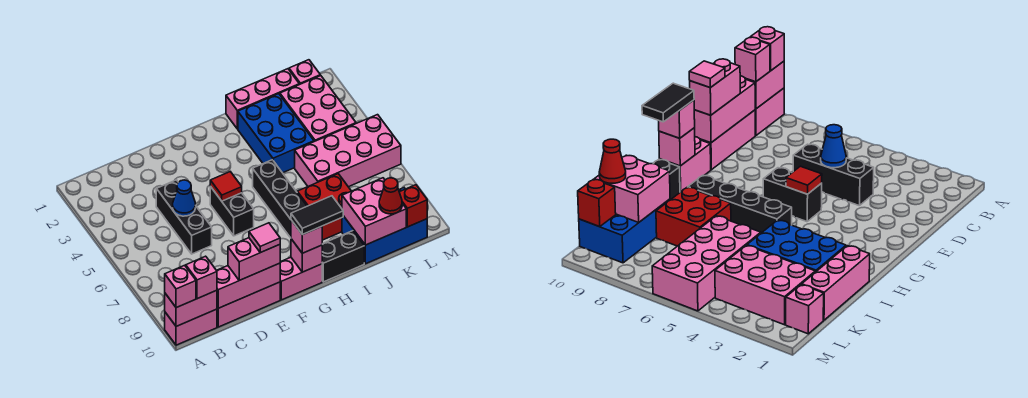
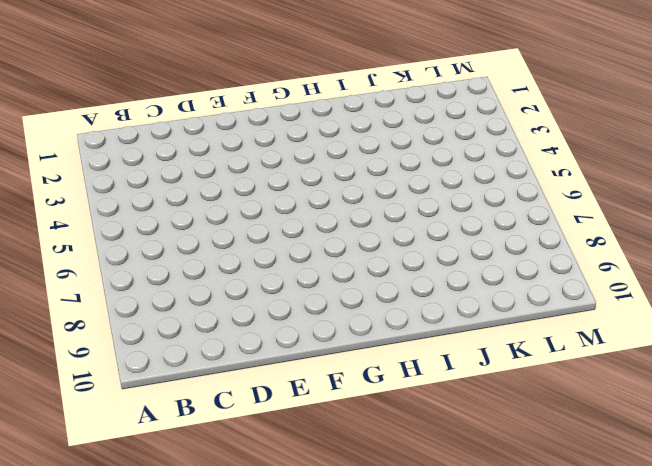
none -> pink 1x2 brick [165,309,217,345]
none -> pink 1x3 brick [217,282,280,327]
none -> black 1x3 brick [156,180,212,254]

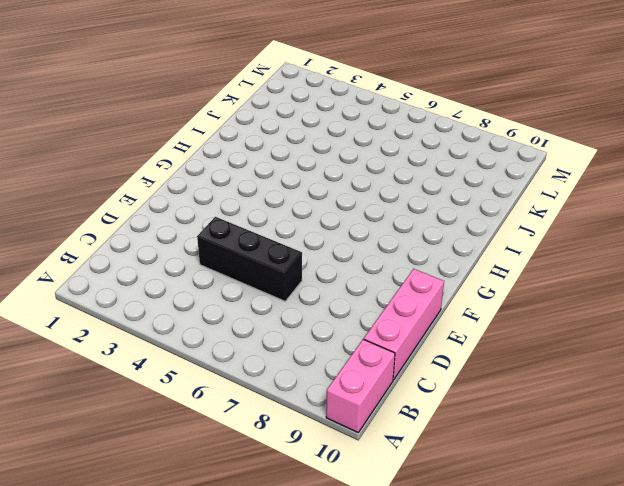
none -> black 1x2 brick [210,187,254,236]
none -> pink 1x2 brick [280,257,322,300]
none -> black 1x4 brick [253,160,307,238]

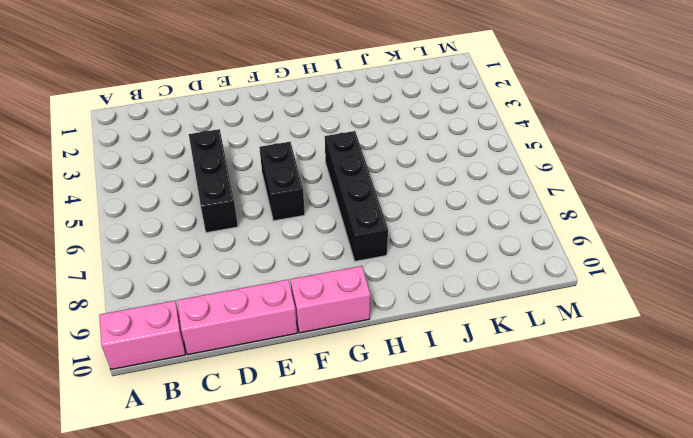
none -> black 1x2 brick [322,231,364,282]
none -> pink 1x3 brick [226,69,299,129]
none -> blue 2x3 brick [238,94,314,173]

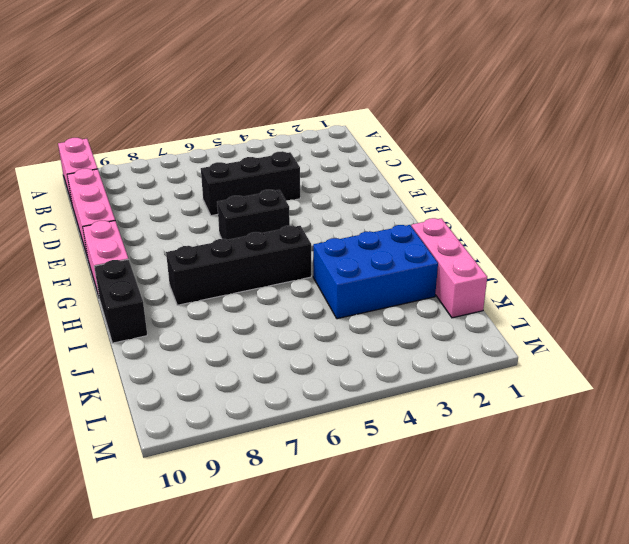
none -> red 2x2 brick [297,174,351,240]
none -> pink 2x4 brick [295,115,401,187]
none -> blue 2x3 brick [342,188,427,264]

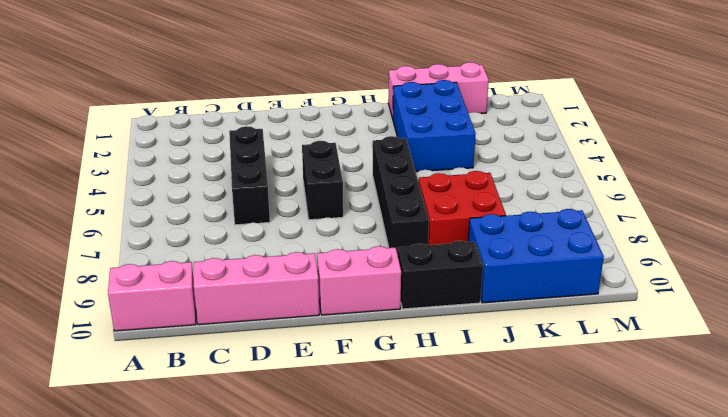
none -> pink 2x4 brick [295,115,401,187]
none -> pink 2x3 brick [280,76,356,142]
none -> pink 1x1 brick [289,60,320,85]

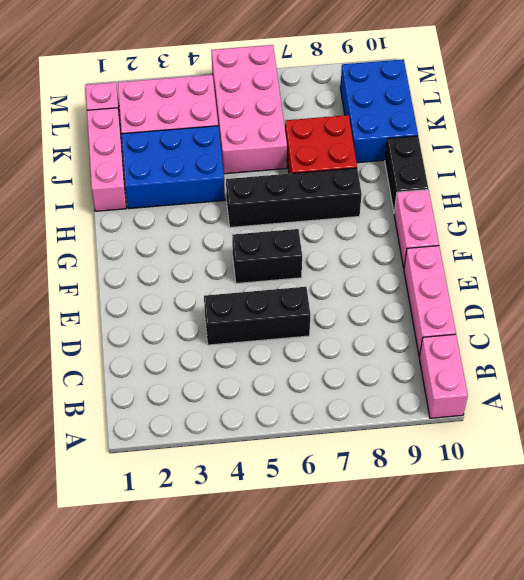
none -> pink 1x2 brick [165,290,217,326]
none -> pink 1x3 brick [217,263,280,308]
none -> blue 1x1 cone [173,180,195,216]

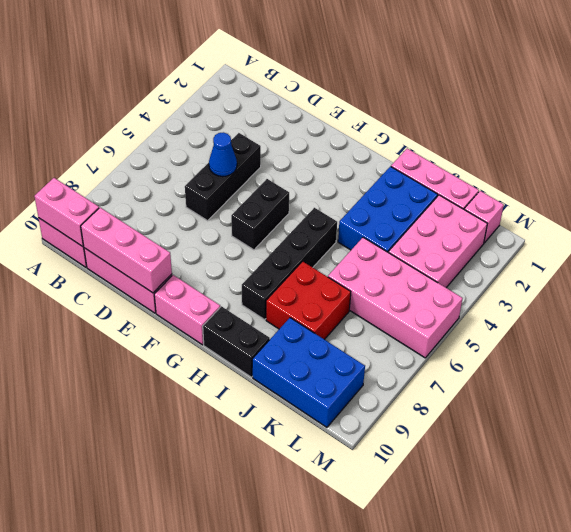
none -> red 1x1 tile [210,172,242,201]
none -> pink 1x1 brick [291,239,322,272]
none -> pink 2x2 brick [342,178,406,245]

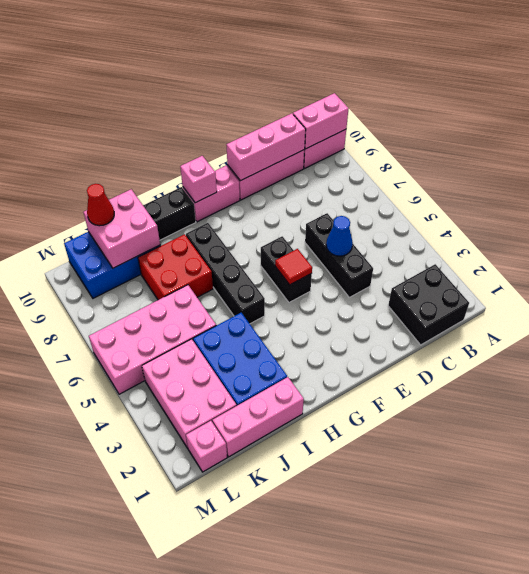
black 2x2 brick [388,264,469,345] -> none
none -> red 1x1 brick [399,185,427,227]
none -> pink 1x1 brick [165,265,196,308]
none -> pink 1x1 brick [186,256,217,299]

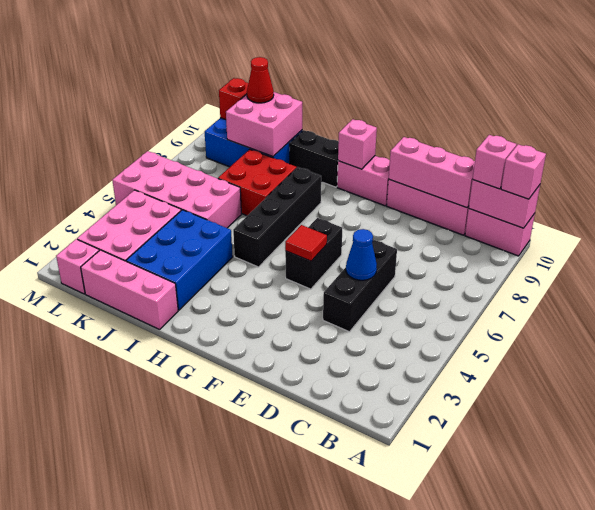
none -> pink 1x2 brick [228,238,280,280]
none -> pink 1x1 brick [291,220,322,253]
none -> pink 1x1 tile [249,223,280,253]

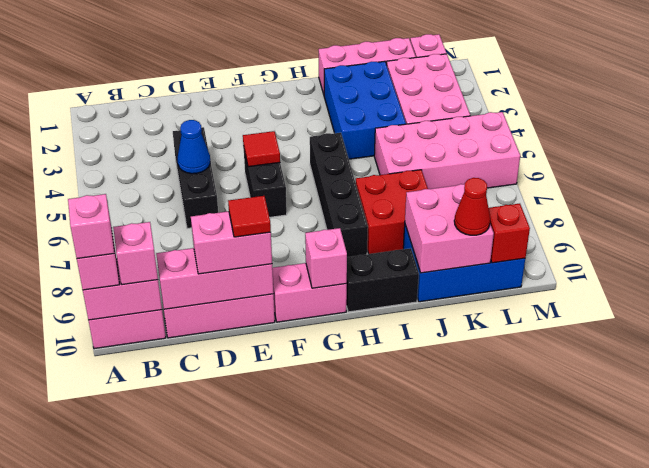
pink 1x1 brick [68,194,114,259] -> pink 1x1 brick moved to [291,220,322,253]
red 1x1 tile [228,196,271,237] -> pink 1x1 tile [249,223,280,253]
none -> black 1x2 tile [291,196,343,235]

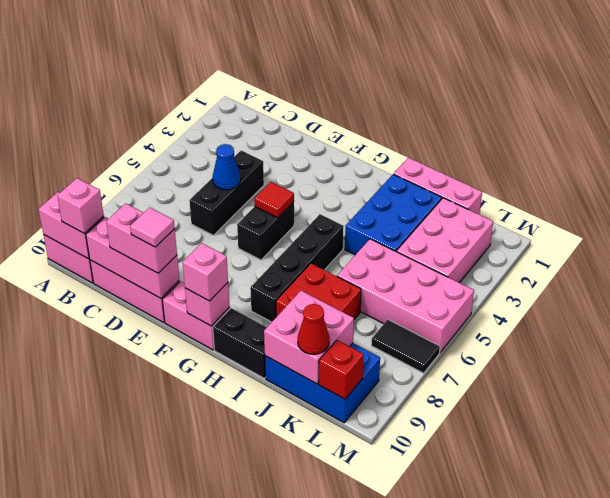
black 1x2 tile [371,320,440,373] -> black 1x2 tile moved to [291,196,343,235]
none -> pink 1x1 brick [289,60,320,85]
none -> pink 1x1 brick [165,265,196,308]

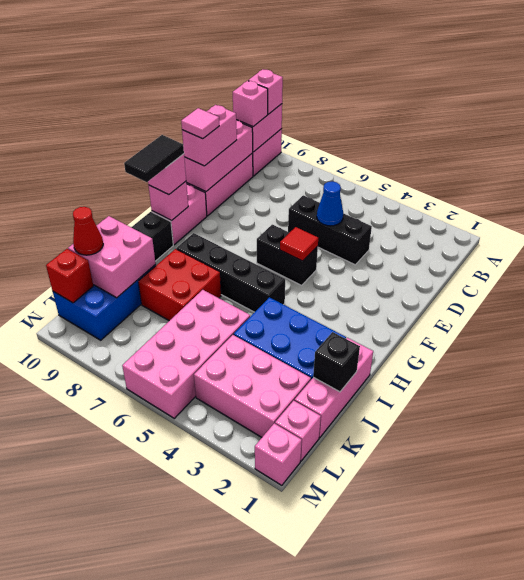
black 1x1 brick [313,332,360,392] -> none
pink 1x1 brick [255,423,302,485] -> none

